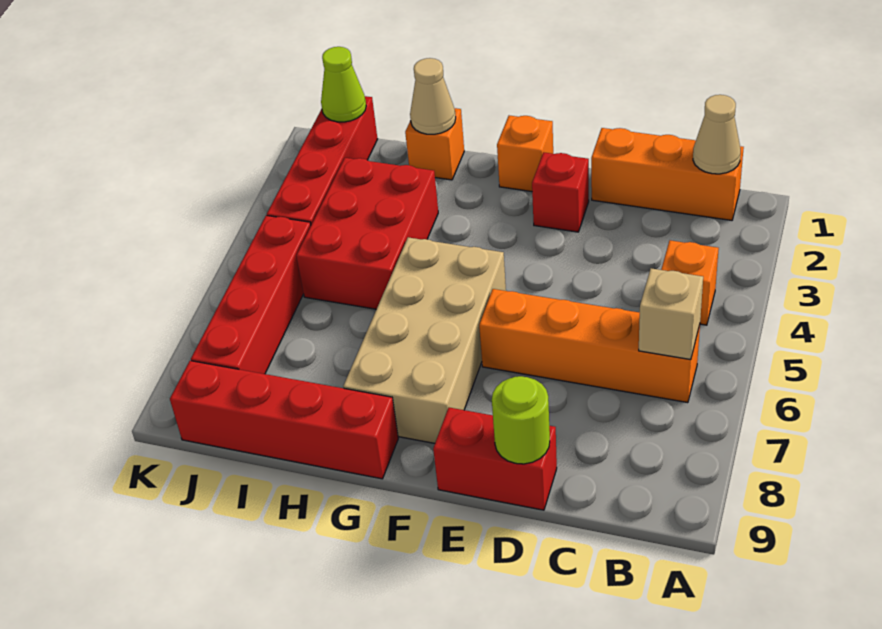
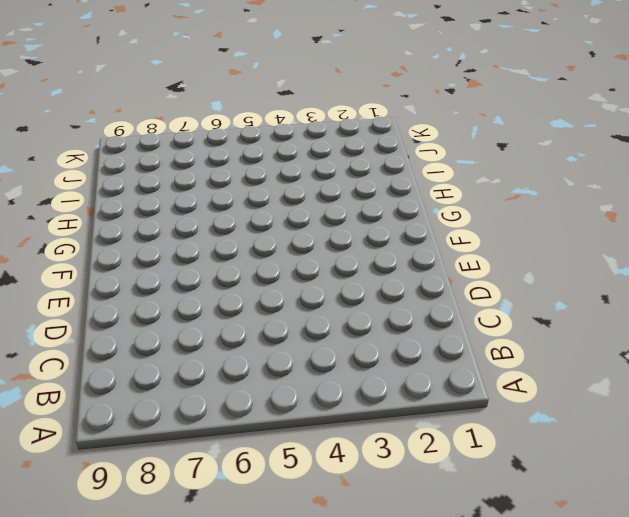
none -> orange 1x3 brick [591,128,744,220]
none -> orange 1x1 brick [661,240,719,325]
none -> orange 1x4 brick [479,289,700,403]

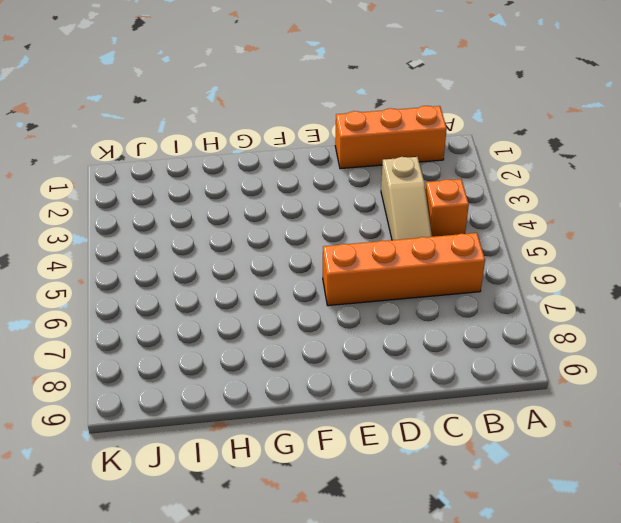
tan 1x3 slope [381,157,432,240] -> none
none -> red 1x2 brick [433,408,557,510]
none -> red 1x1 brick [532,152,589,232]
none -> orange 1x1 brick [497,116,553,192]

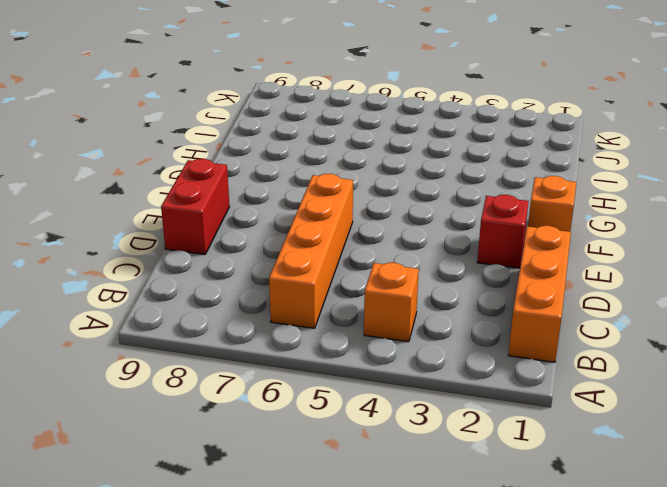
none -> tan 2x4 brick [343,237,506,443]
none -> red 1x4 brick [170,361,398,479]
none -> orange 1x1 brick [405,108,464,180]

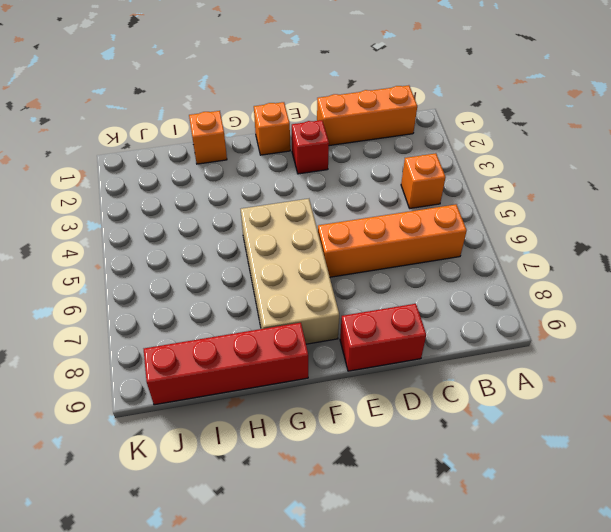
none -> red 2x3 brick [296,158,438,309]
none -> red 1x4 brick [267,96,378,224]
none -> red 1x4 brick [191,215,311,374]

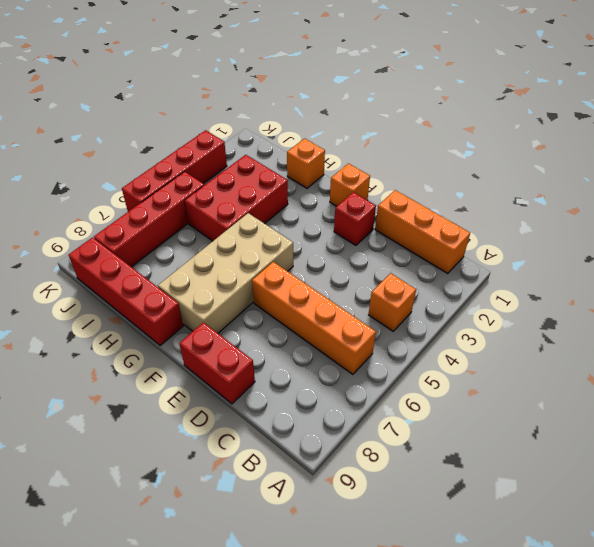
red 1x4 brick [122,130,227,212] -> red 1x4 brick moved to [267,96,378,224]
none -> tan 1x1 cone [693,95,741,174]
none -> tan 1x1 brick [639,268,703,360]
none -> lime 1x1 round brick [492,376,550,464]

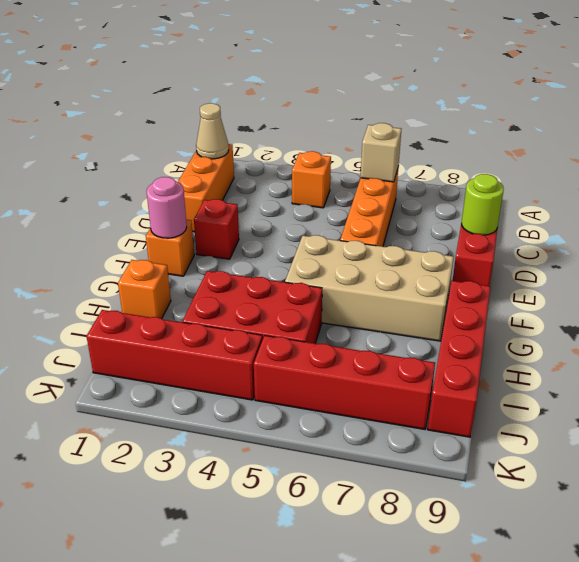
pink 1x1 round brick [146,177,187,238] -> none
none -> tan 1x1 cone [410,58,456,134]
none -> lime 1x1 cone [321,47,366,122]

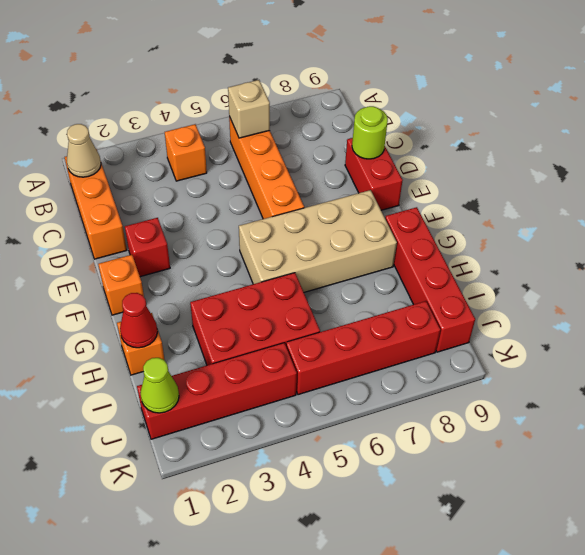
red 1x1 cone [120,293,158,348] -> tan 1x1 cone [410,58,456,134]

